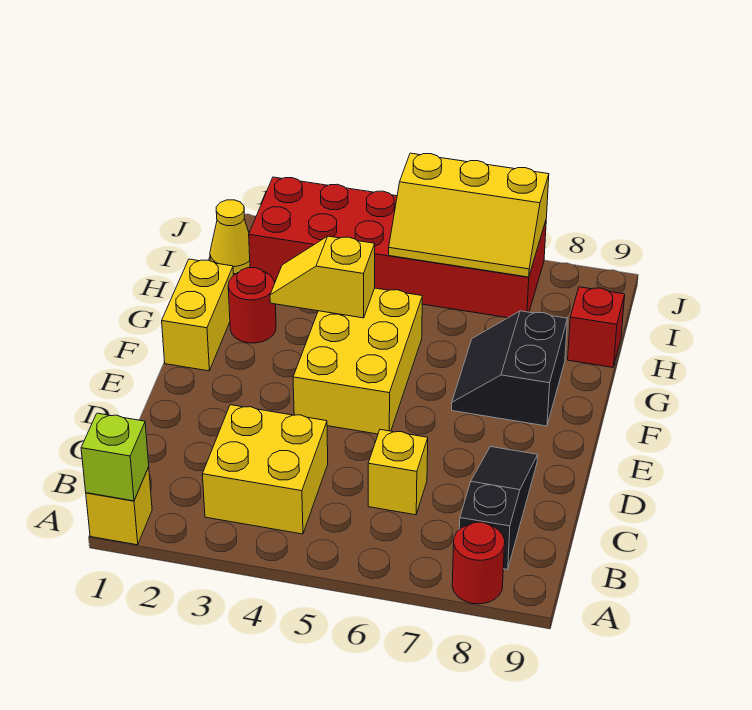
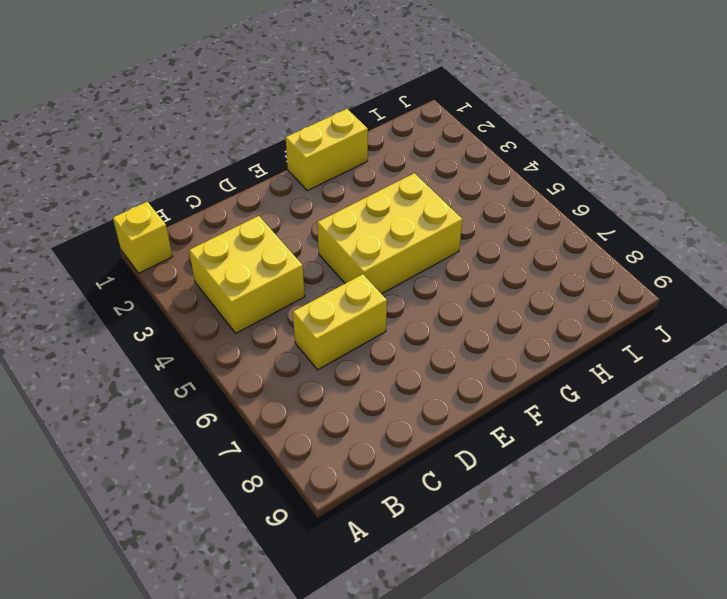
yellow 1x2 brick [293,274,387,370] -> yellow 1x1 brick [368,430,428,515]
none -> red 1x1 round brick [452,522,505,604]
none -> black 1x3 slope [460,447,538,570]
none -> black 2x2 slope [452,311,567,426]

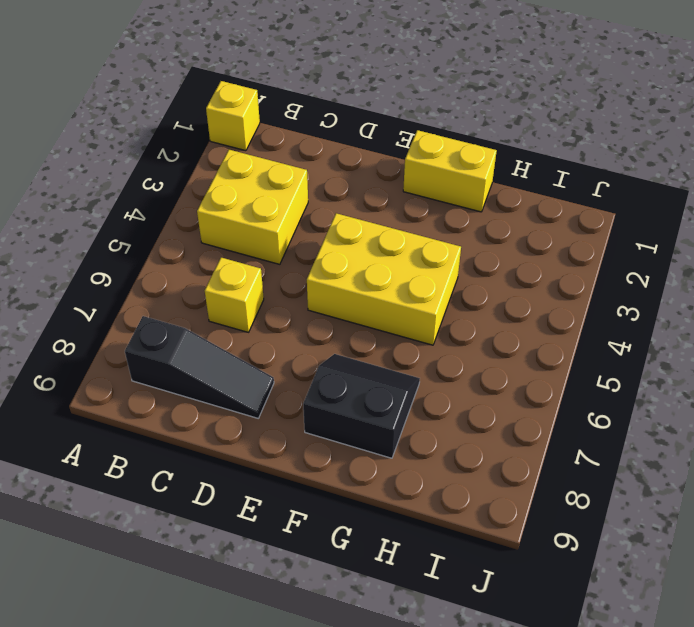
none -> red 1x1 round brick [452,522,505,604]
none -> red 1x1 round brick [228,268,276,343]
none -> red 1x1 brick [568,287,625,367]

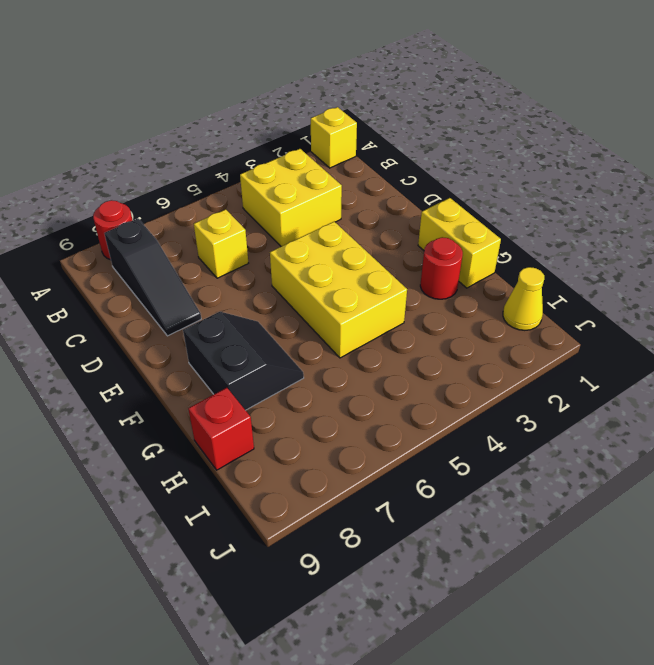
none -> red 2x6 brick [249,177,546,318]
none -> lime 1x1 brick [81,413,149,501]
none -> yellow 1x2 slope [270,236,375,318]

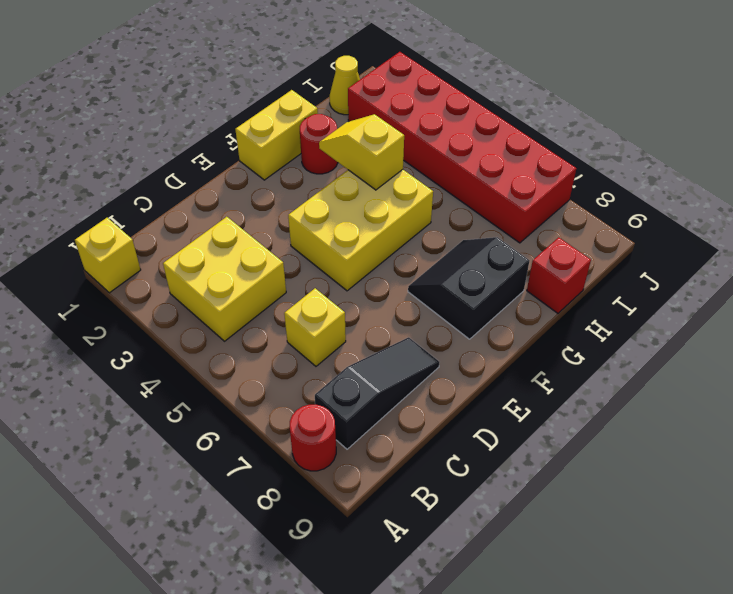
none -> lime 1x1 brick [81,413,149,501]
none -> yellow 2x3 slope [389,153,549,277]

